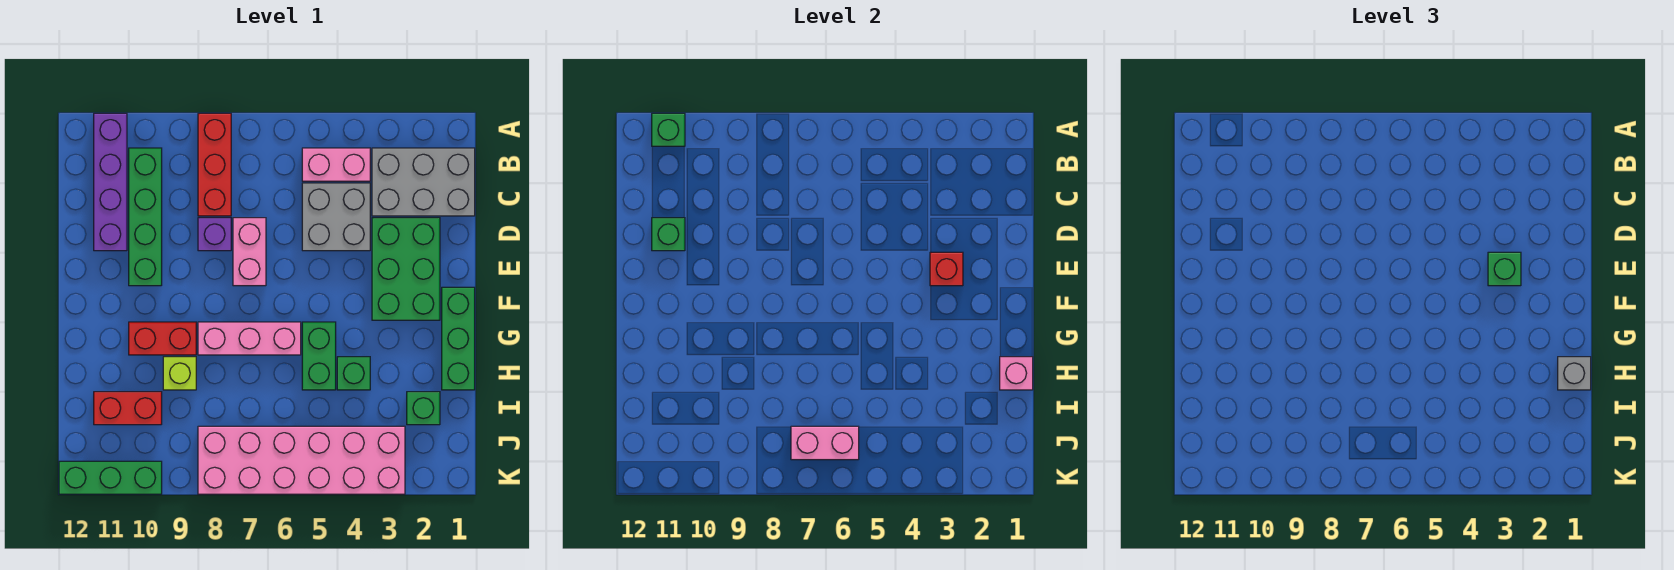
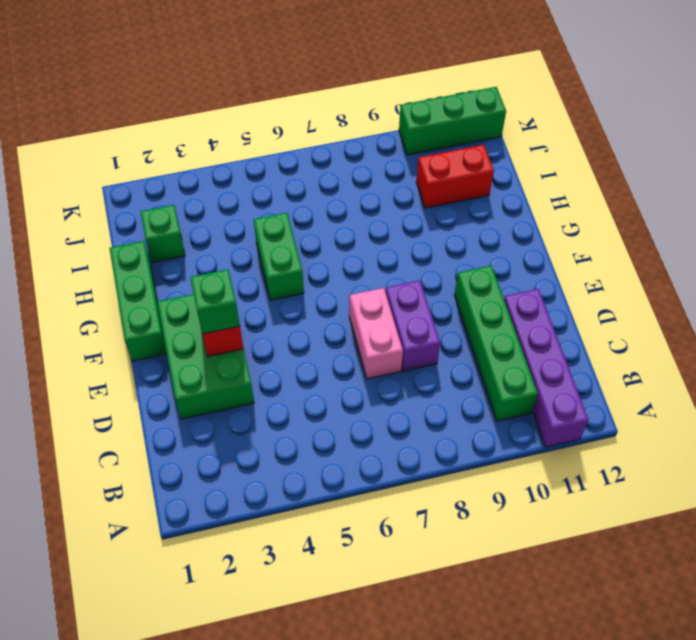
purple 1x2 brick [386,281,440,371] -> purple 1x1 brick [198,218,231,251]
none -> red 1x3 brick [198,113,231,216]
none -> grey 2x3 brick [372,148,475,216]
none -> pink 1x2 brick [302,148,370,181]

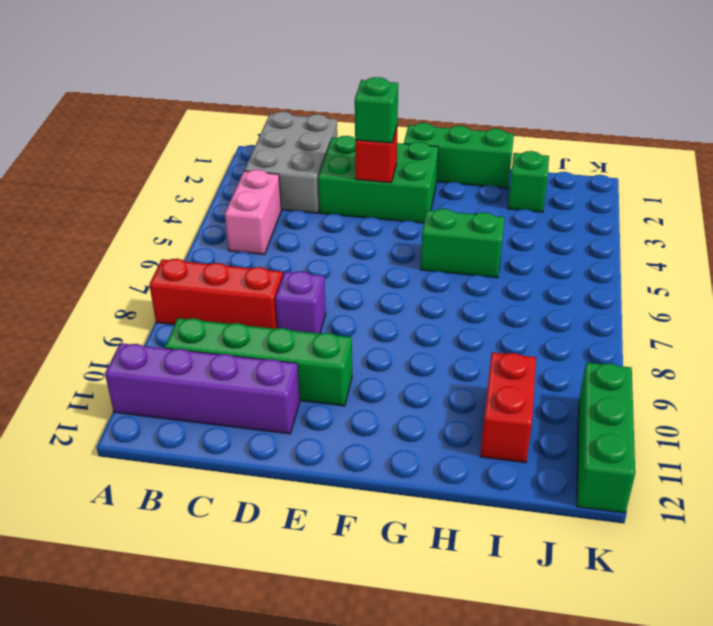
none -> grey 2x2 brick [302,183,370,251]
none -> pink 1x2 brick [233,218,266,286]
none -> pink 1x3 brick [198,322,301,355]

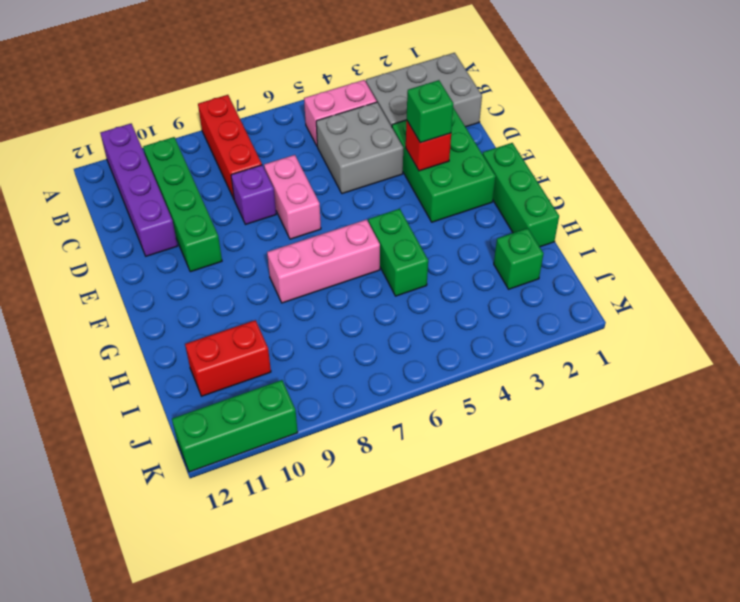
none -> red 1x2 brick [129,322,196,355]
none -> green 1x1 brick [337,357,370,390]
none -> lime 1x1 brick [163,357,196,390]

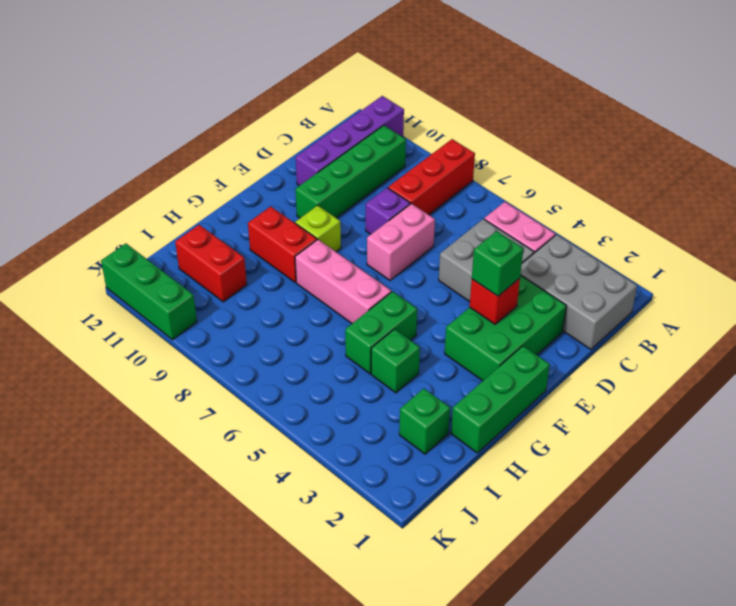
lime 1x1 brick [295,205,341,252] -> lime 1x1 brick moved to [163,357,196,390]
none -> pink 2x6 brick [198,426,405,494]
none -> green 1x1 brick [652,113,685,146]
none -> green 1x1 brick [652,218,685,251]

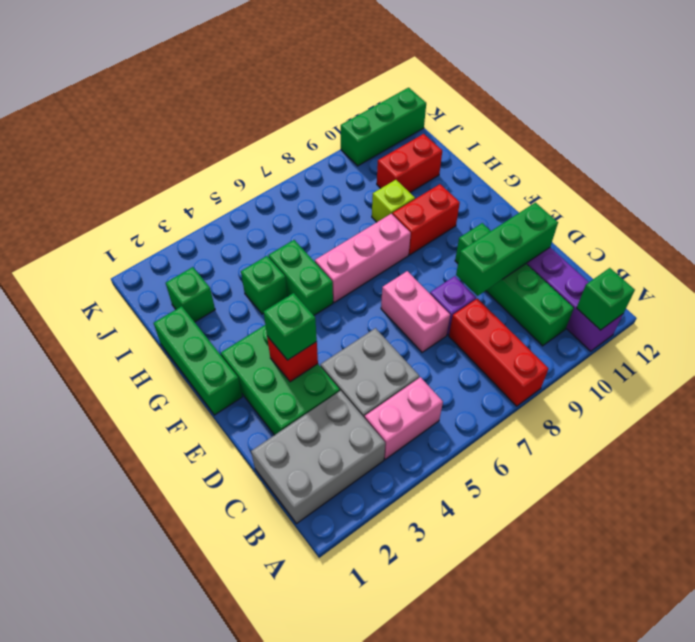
green 1x3 brick [456,203,558,296] -> green 1x1 brick [652,218,685,251]
none -> pink 2x6 brick [198,426,405,494]
none -> pink 1x1 brick [1000,357,1033,390]
none -> pink 1x2 brick [791,426,859,460]

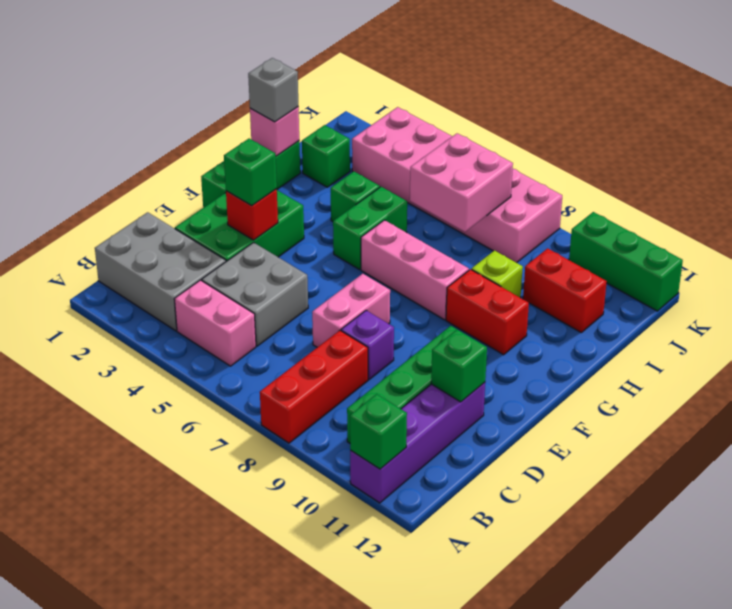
pink 2x2 brick [410,133,513,232] -> pink 1x2 brick [791,426,859,460]

